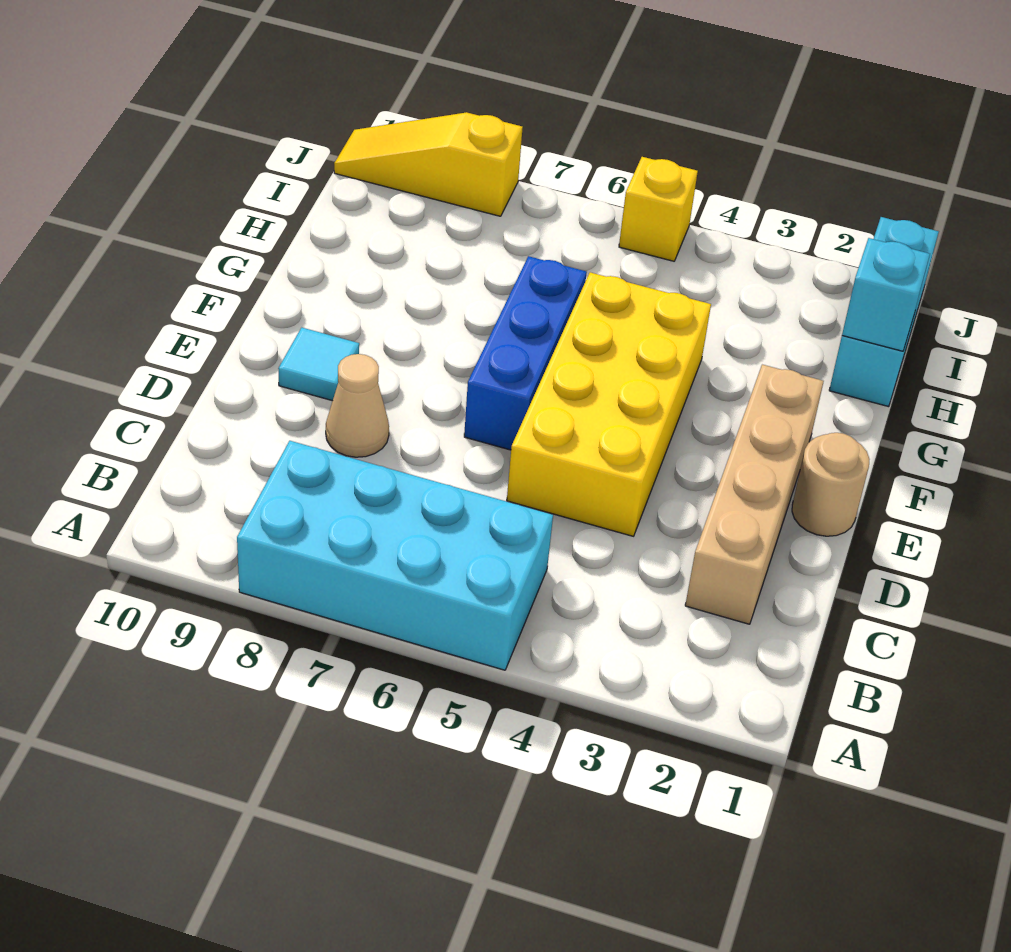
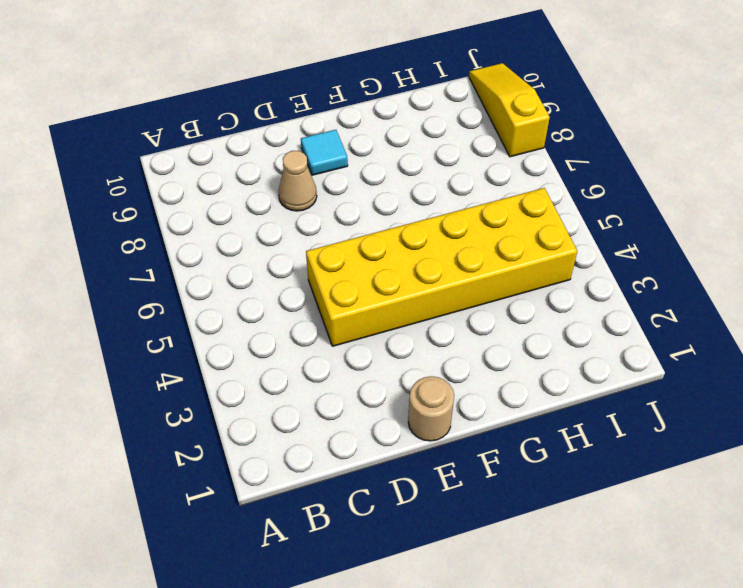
yellow 2x6 brick [306,188,577,346] -> yellow 2x4 brick [507,272,711,536]
none -> cyan 2x4 brick [237,441,553,670]
none -> tan 1x4 brick [685,365,824,624]

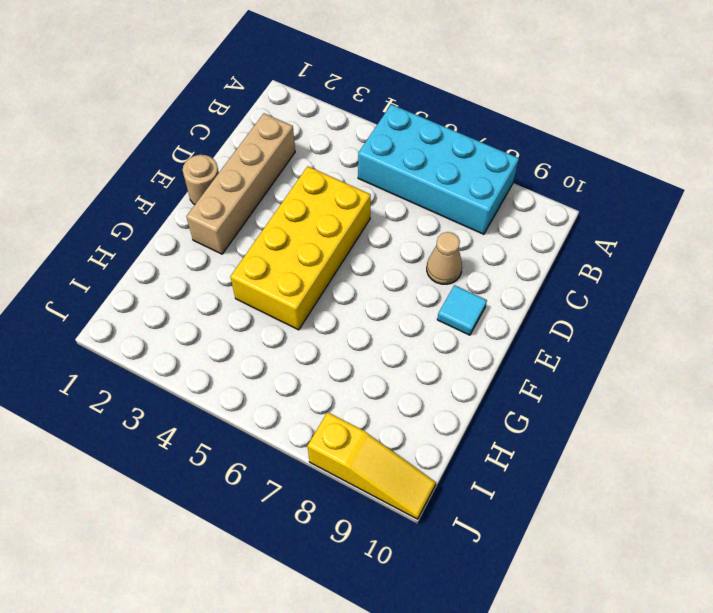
none -> blue 1x3 brick [464,256,587,450]
none -> cyan 1x3 brick [829,217,939,407]

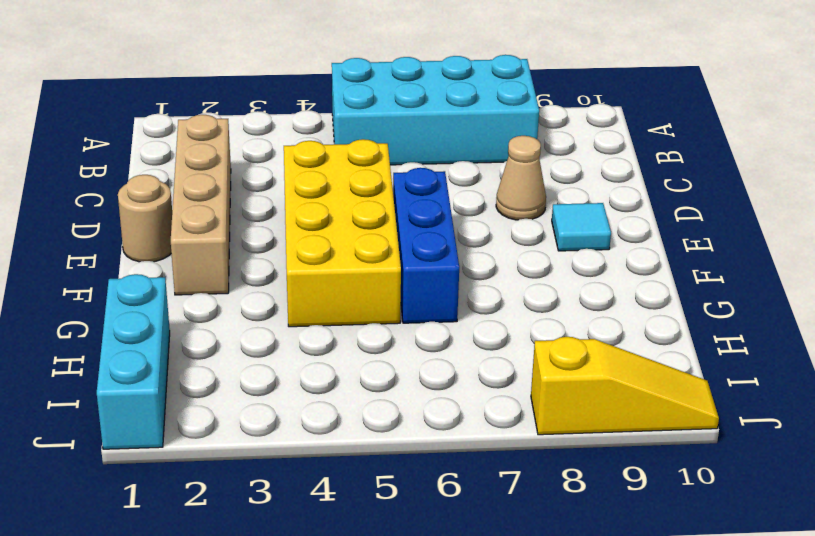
none -> yellow 1x1 brick [619,157,698,261]
none -> cyan 1x1 brick [842,238,930,351]

